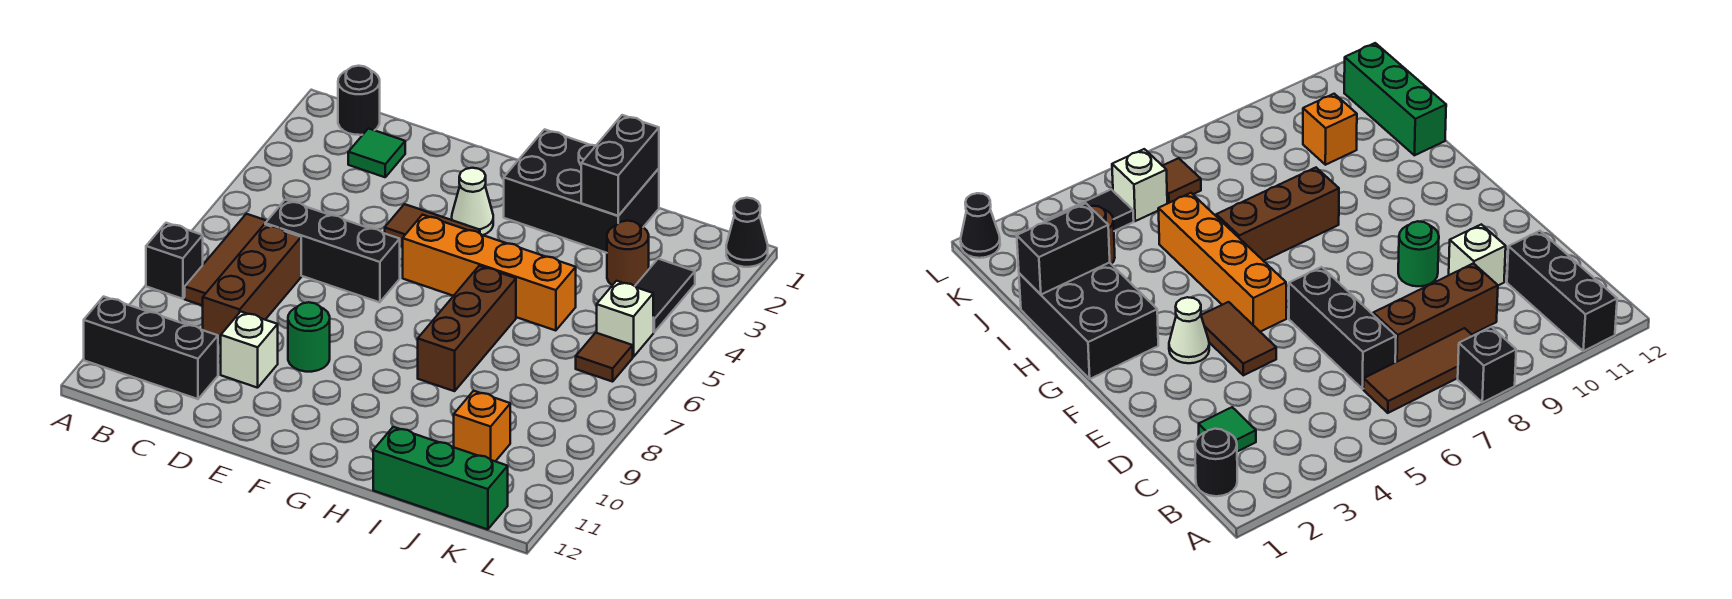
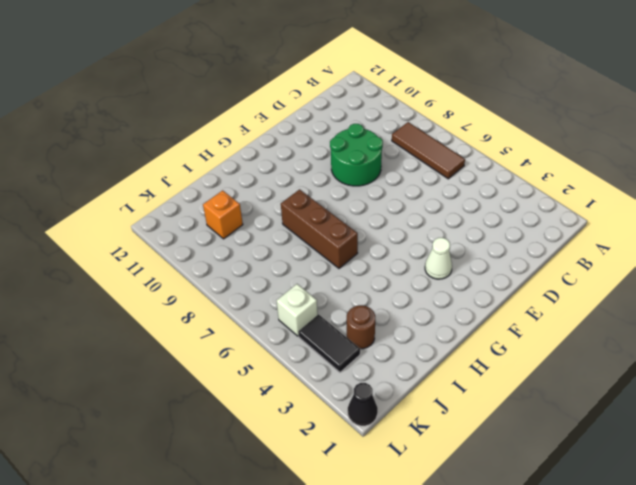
green 2x2 round brick [330,124,383,186] -> green 1x1 round brick [288,302,330,372]
none -> black 1x1 brick [146,223,203,299]
none -> black 1x3 brick [84,297,218,399]
none -> black 1x1 round brick [338,66,380,135]

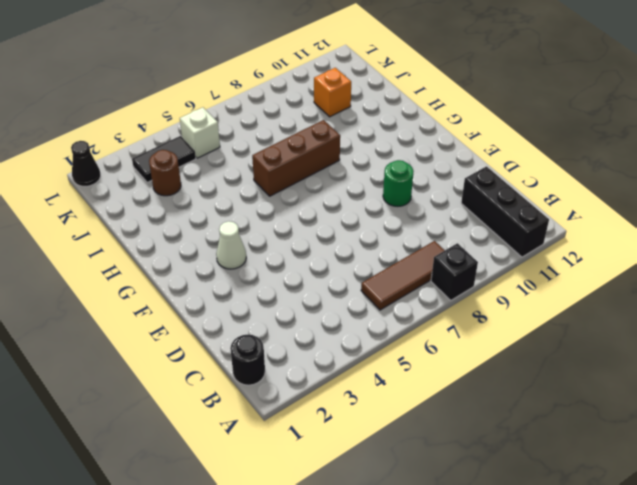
none -> green 1x1 tile [348,128,405,177]
none -> black 1x3 brick [265,200,400,302]
none -> brown 1x3 brick [203,224,301,343]

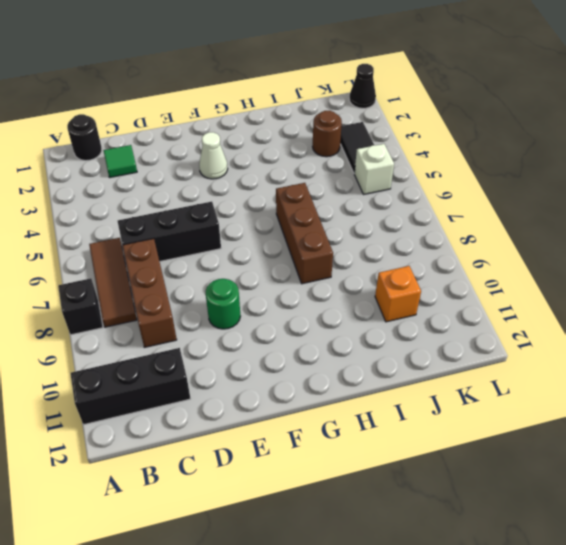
none -> white 1x1 brick [221,312,278,388]
none -> brown 1x2 tile [385,204,480,247]
none -> orange 1x4 brick [403,215,576,331]

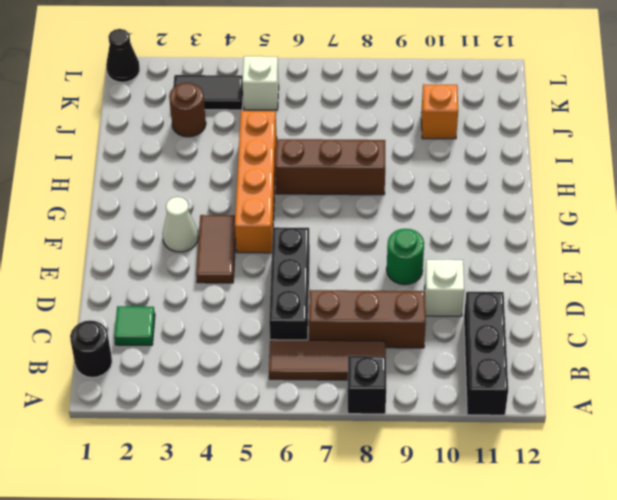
none -> black 2x3 brick [504,129,659,253]
none -> green 1x3 brick [373,427,508,529]
none -> brown 1x1 tile [576,333,633,382]

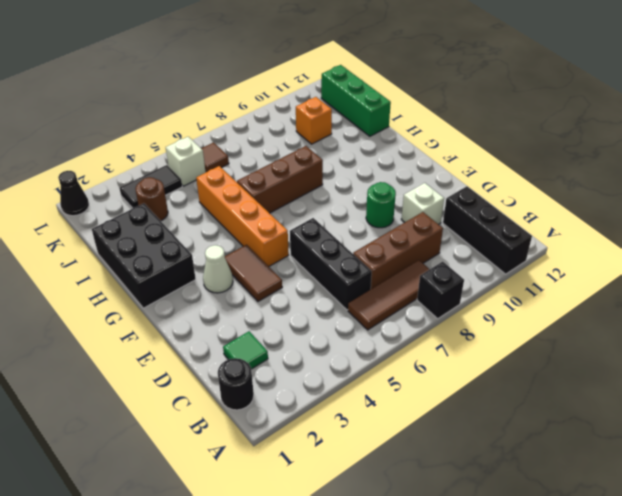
none -> black 1x2 brick [581,115,659,216]

